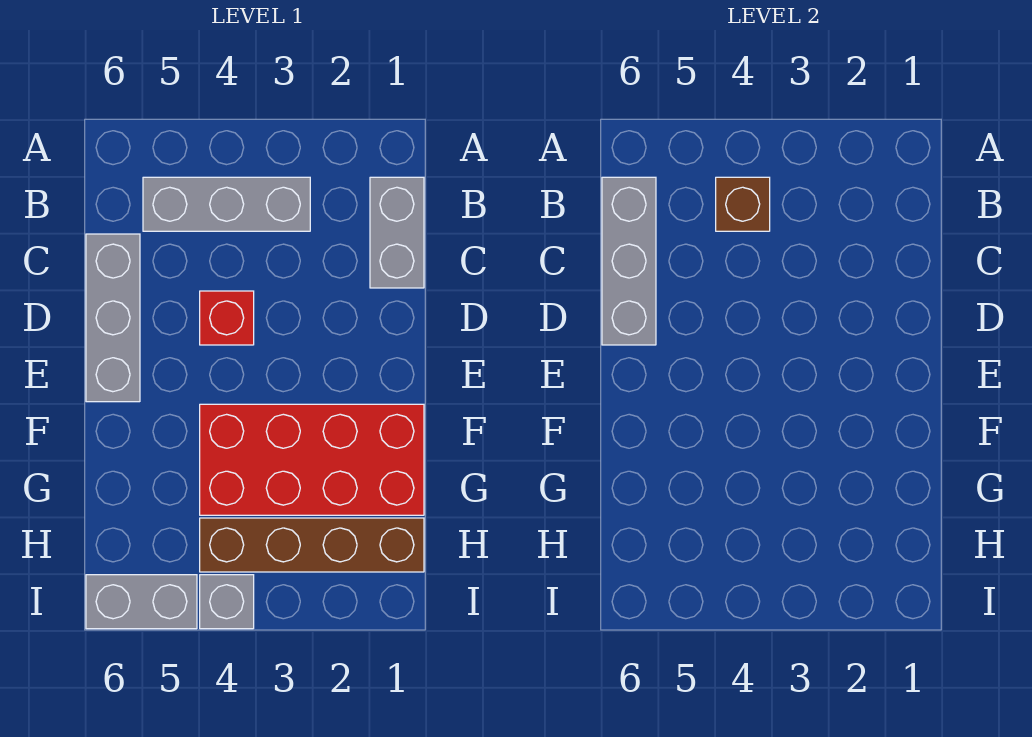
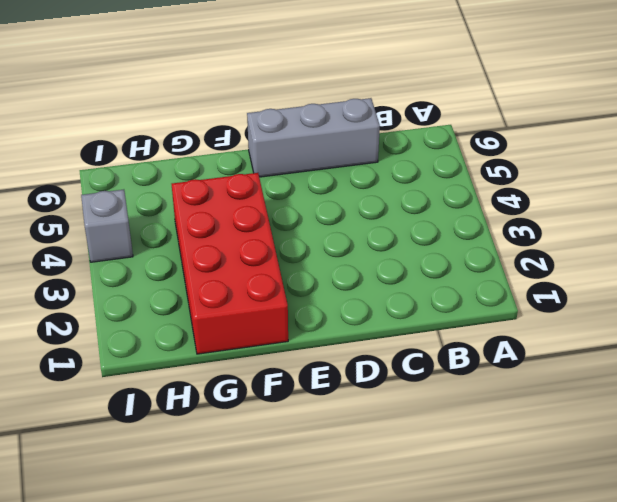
none -> grey 1x2 brick [370,177,424,288]
none -> grey 1x3 brick [143,177,310,231]

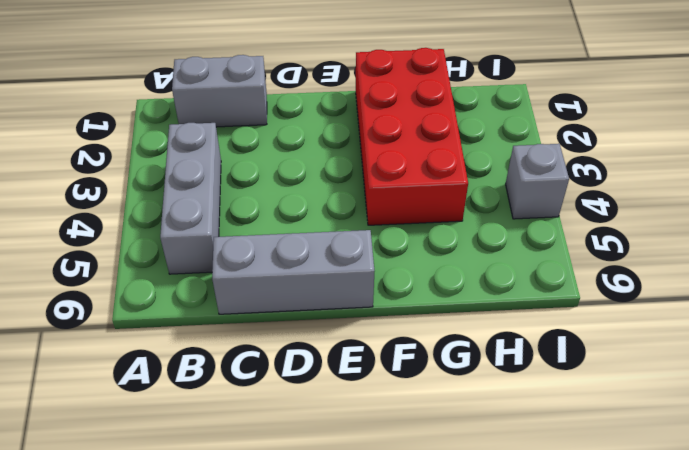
none -> red 1x1 brick [200,291,254,345]
none -> brown 1x4 brick [200,518,424,572]

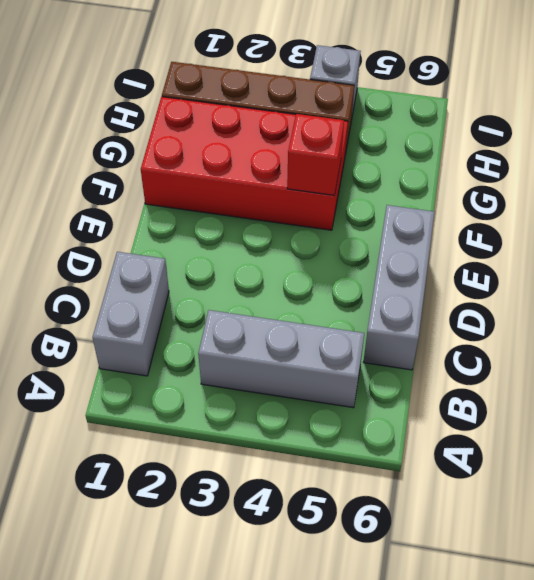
red 1x1 brick [287,114,344,195] -> red 1x1 brick moved to [200,291,254,345]
none -> grey 1x2 brick [86,575,197,629]
none -> brown 1x1 brick [716,177,770,231]

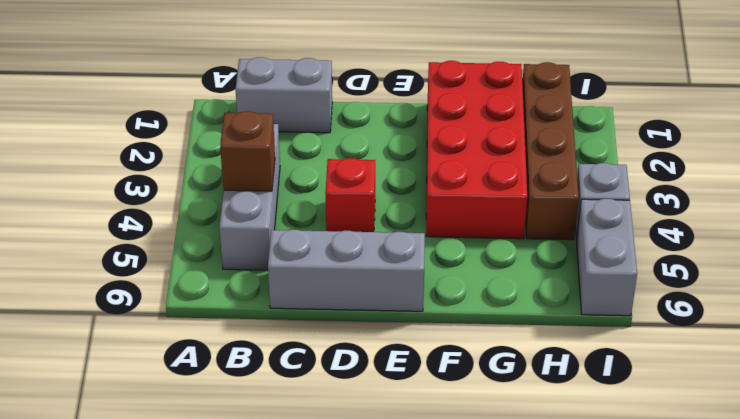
none -> grey 1x3 brick [602,177,656,345]

